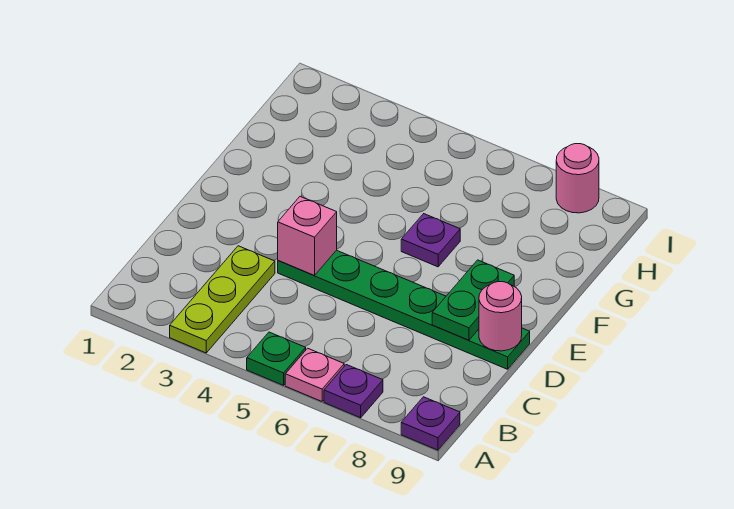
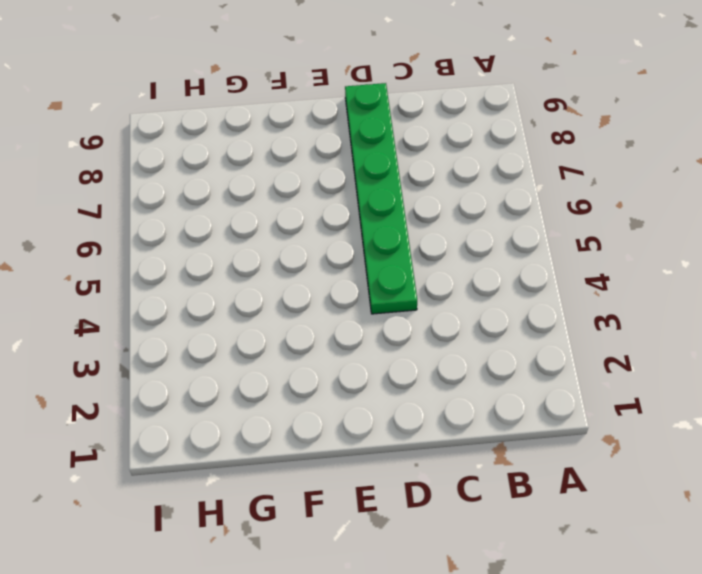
none -> lime 1x3 plate [170,246,275,353]
none -> green 1x1 plate [247,332,306,385]

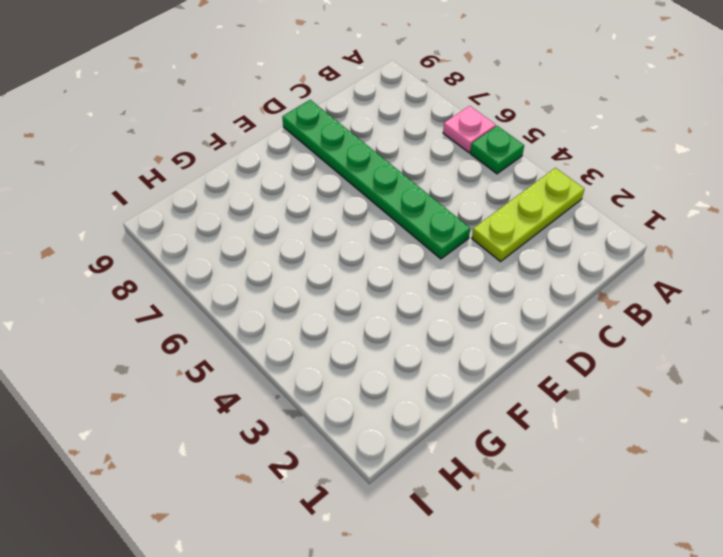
none -> purple 1x1 plate [324,365,383,418]
none -> purple 1x1 plate [401,397,460,450]

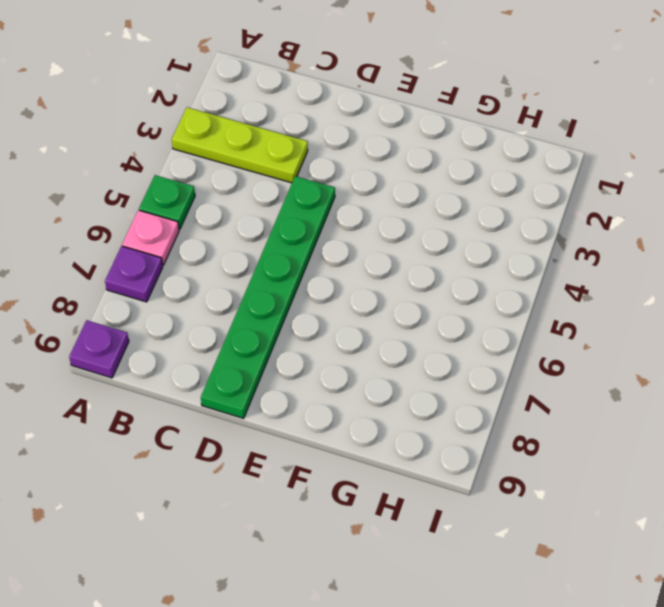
none -> purple 1x1 plate [401,214,460,267]
none -> pink 1x1 round brick [556,144,599,213]

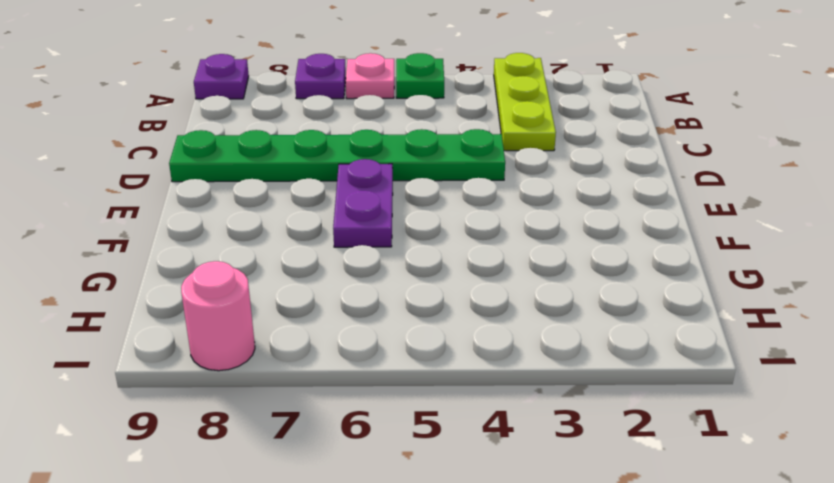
purple 1x2 plate [333,159,393,247] -> purple 1x1 plate [401,214,460,267]
none -> pink 1x1 brick [278,196,337,275]
none -> green 1x2 plate [432,260,514,340]

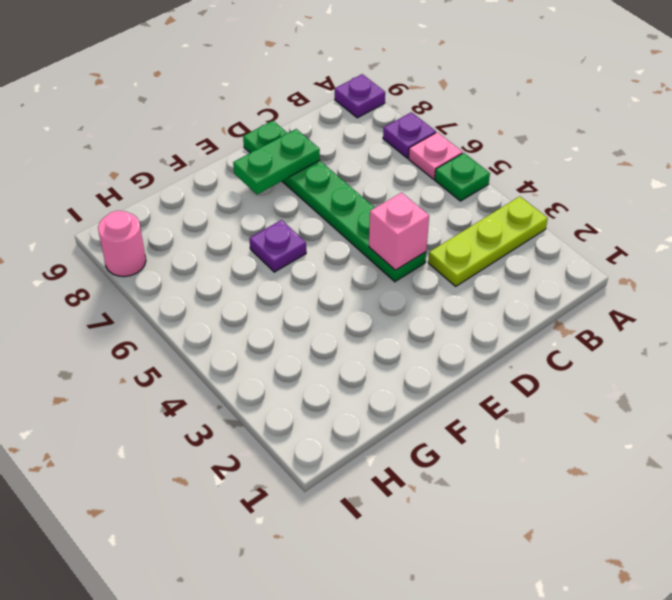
none -> pink 1x1 round brick [479,282,522,351]

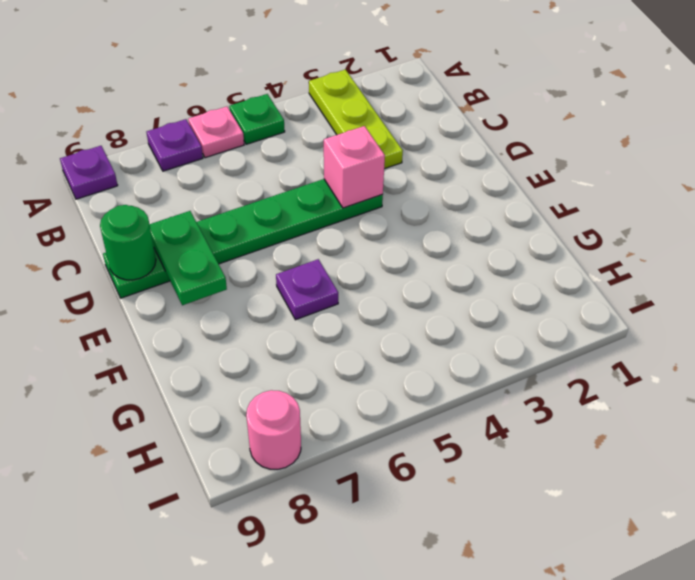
green 1x1 round brick [100,205,156,280] -> pink 1x1 round brick [479,282,522,351]

